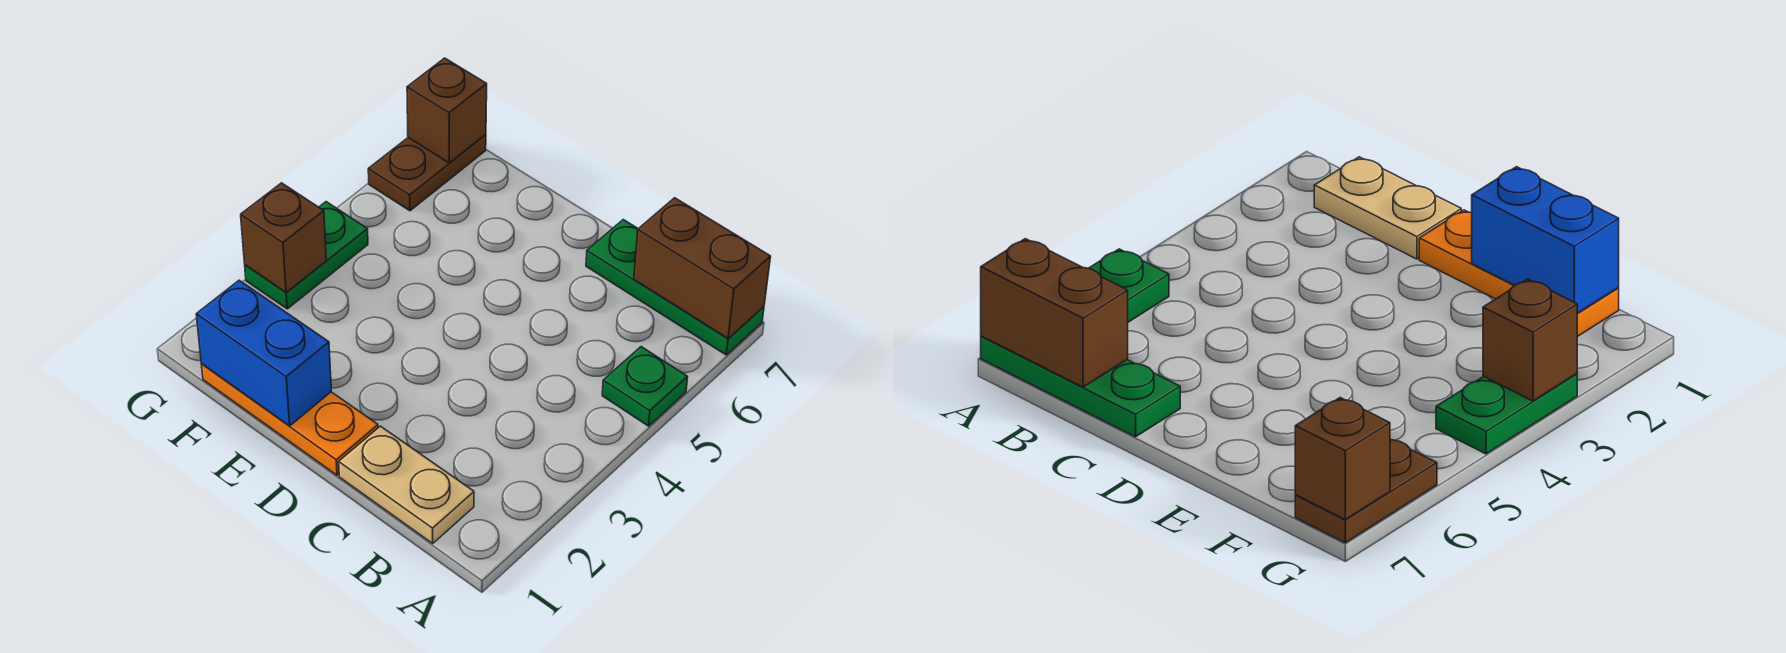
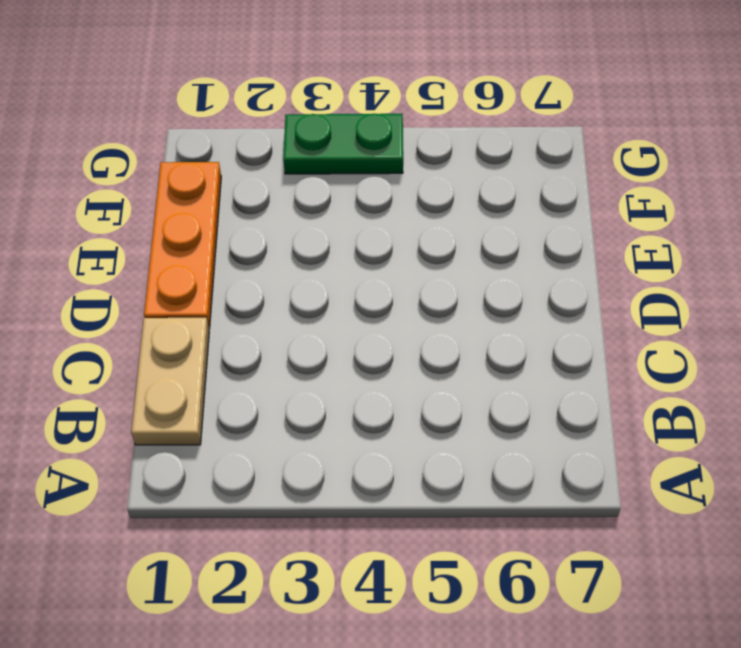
none -> green 1x1 plate [602,347,688,426]
none -> green 1x3 plate [586,220,764,355]

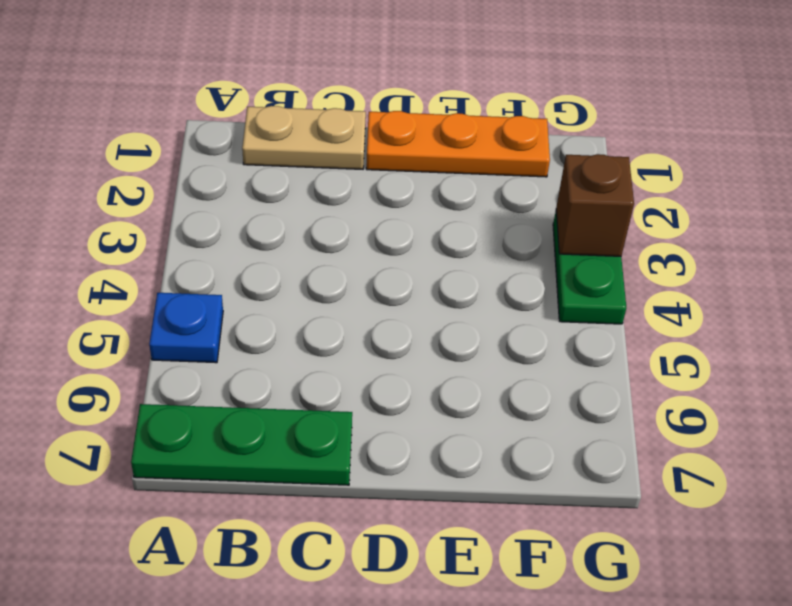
blue 1x1 plate [149,293,223,363] -> green 1x1 plate [602,347,688,426]
none -> brown 1x2 plate [368,134,486,211]
none -> brown 1x2 brick [634,198,771,339]

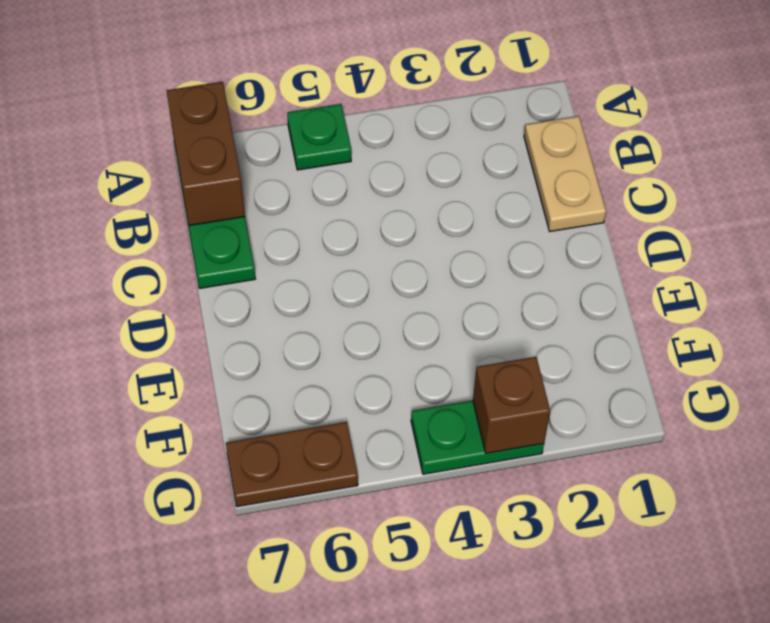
none -> orange 1x3 plate [201,364,378,475]
none -> blue 1x2 brick [196,280,331,426]

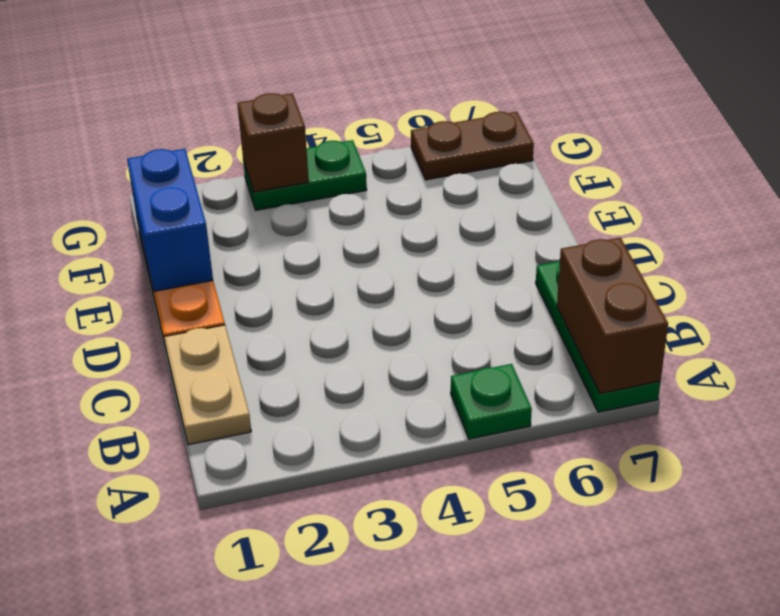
none -> brown 1x1 brick [407,58,487,163]

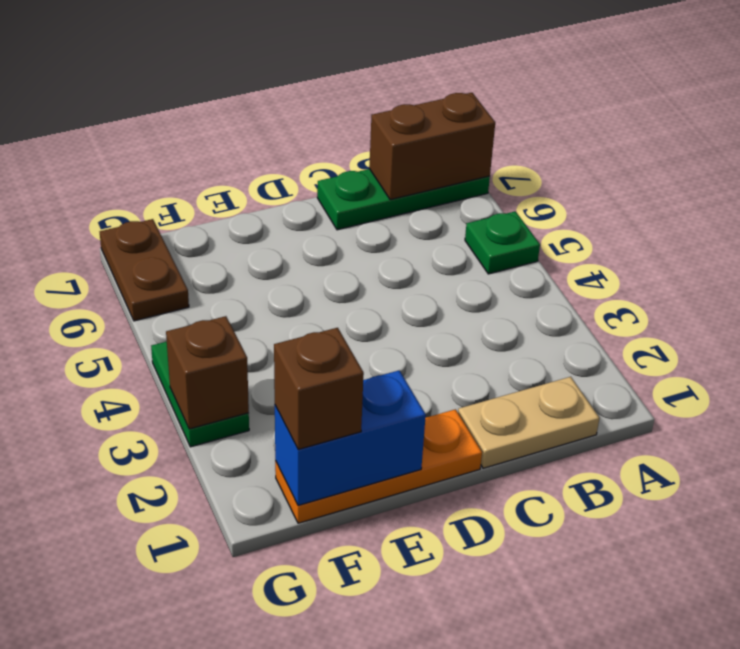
brown 1x1 brick [274,328,364,450] -> brown 1x1 brick moved to [407,58,487,163]

